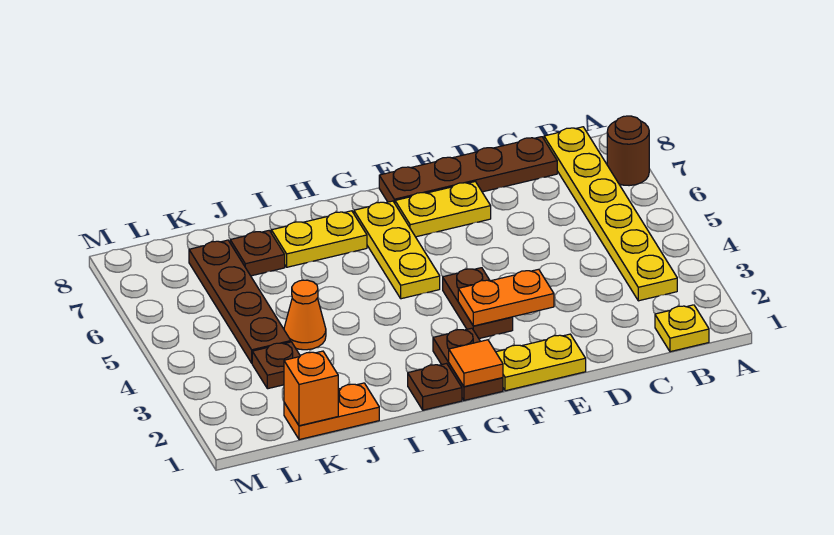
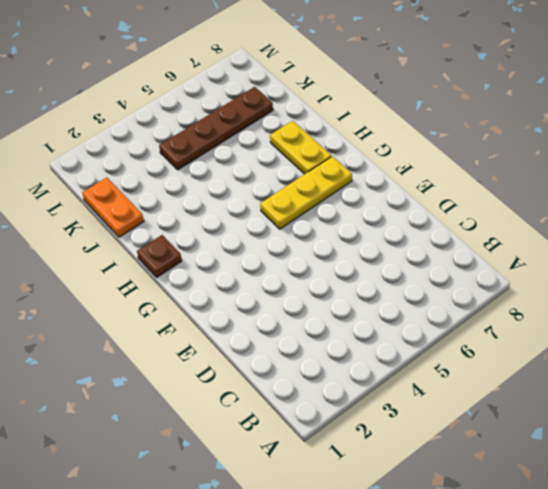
none -> brown 1x1 round brick [607,116,649,186]
none -> yellow 1x1 plate [655,305,709,352]
none -> yellow 1x6 plate [544,127,677,301]

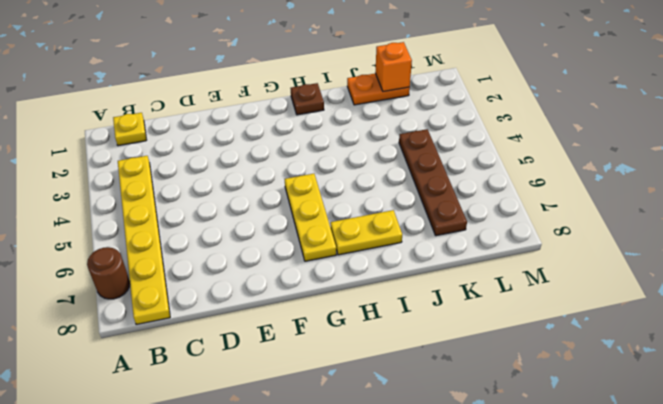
none -> brown 1x4 plate [379,137,557,203]
none -> yellow 1x2 plate [496,334,586,391]
none -> yellow 1x2 plate [395,182,491,237]

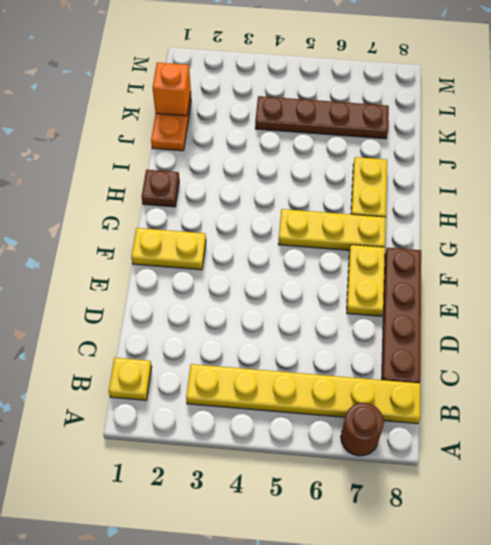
yellow 1x2 plate [131,228,206,270] -> yellow 1x2 plate turned to [496,334,586,391]
none -> brown 1x2 plate [443,268,513,339]
none -> brown 1x2 plate [433,328,503,400]
none -> orange 1x1 cone [284,280,326,350]

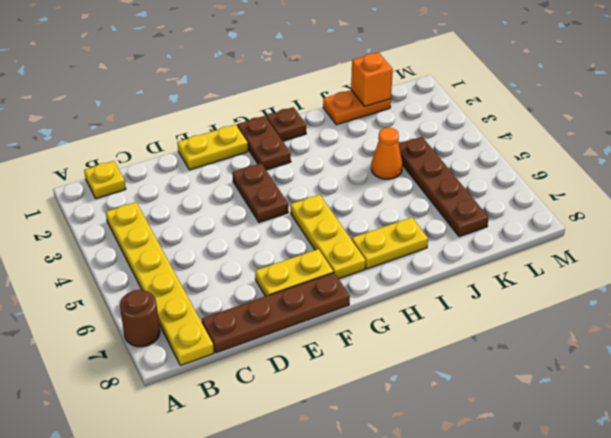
none -> brown 1x1 plate [230,230,285,276]
none -> brown 1x1 plate [252,342,300,389]
none -> orange 1x2 plate [458,269,554,326]

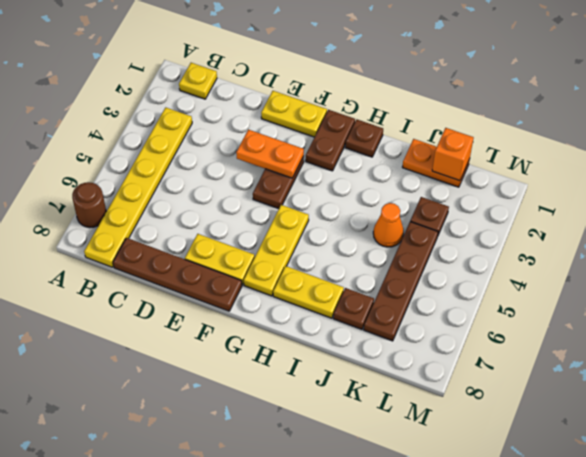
none -> orange 1x1 tile [449,340,503,387]

